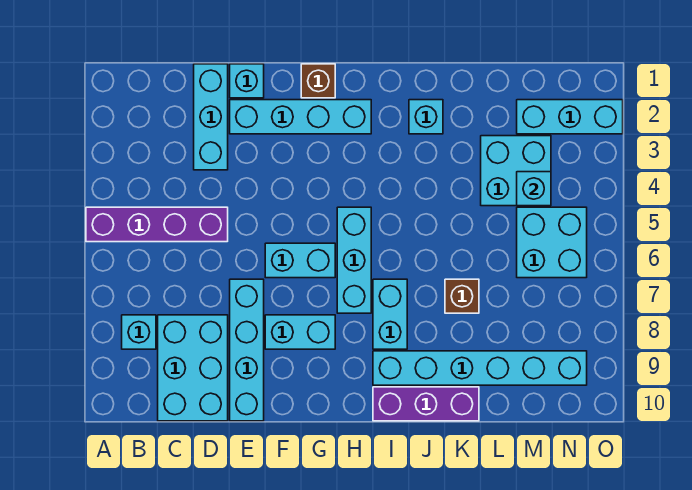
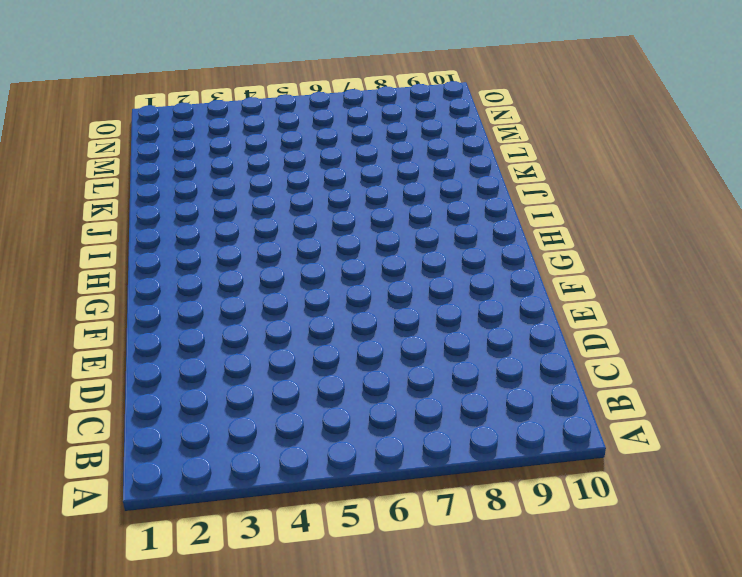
none -> purple 1x4 brick [86,207,228,242]
none -> cyan 1x1 brick [122,315,156,349]
none -> cyan 2x3 brick [158,315,228,421]

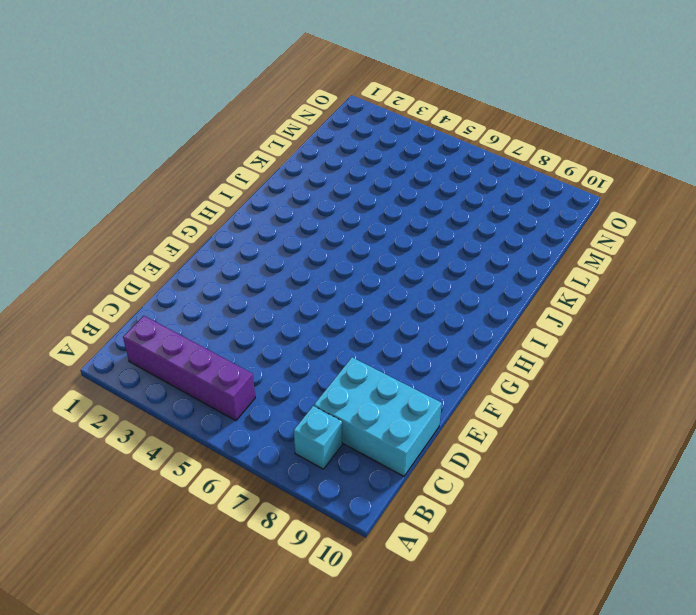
purple 1x4 brick [123,316,255,421] -> purple 1x4 brick turned to [86,207,228,242]
none -> cyan 1x3 brick [194,64,228,170]
none -> cyan 1x1 brick [230,64,264,98]
none -> cyan 1x4 brick [230,100,371,134]

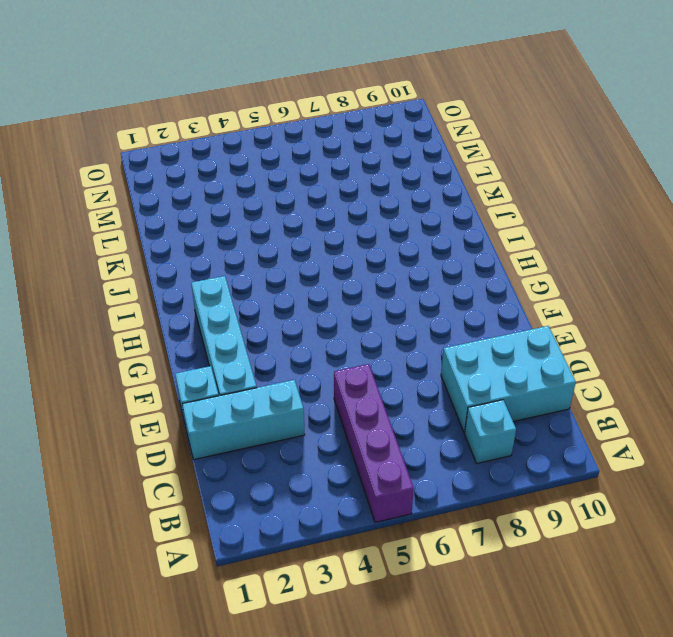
none -> cyan 1x4 brick [230,279,264,421]
none -> cyan 1x2 brick [265,243,335,278]
none -> cyan 1x2 brick [265,315,335,349]

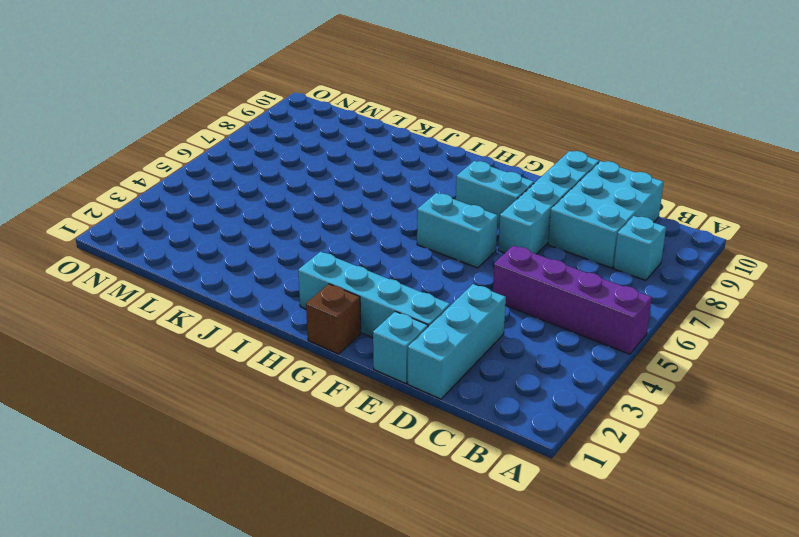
none -> cyan 1x3 brick [337,207,371,313]
none -> cyan 1x2 brick [373,279,407,349]
none -> cyan 1x6 brick [373,351,587,385]

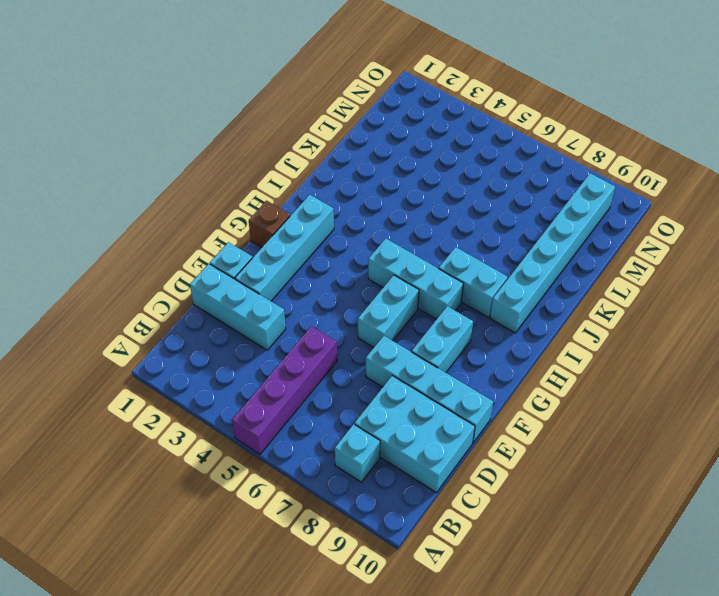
none -> purple 1x3 brick [373,387,479,421]
none -> cyan 1x1 brick [409,100,443,134]
none -> brown 1x1 brick [445,279,479,313]

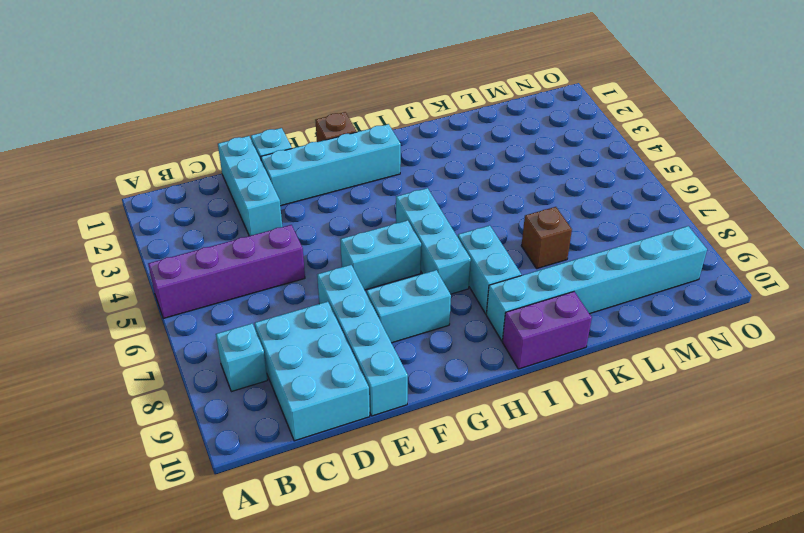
purple 1x2 brick [502,292,592,369] -> purple 1x3 brick [373,387,479,421]
none -> cyan 1x1 brick [409,100,443,134]
none -> cyan 2x2 brick [481,136,551,206]
none -> cyan 1x3 brick [517,100,623,134]

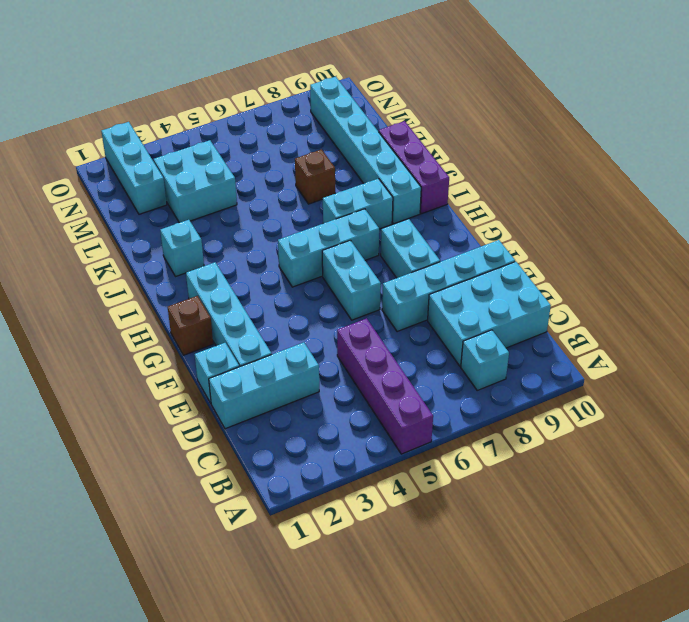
none -> cyan 2x2 brick [517,207,587,278]
none -> cyan 1x1 brick [517,172,551,206]

